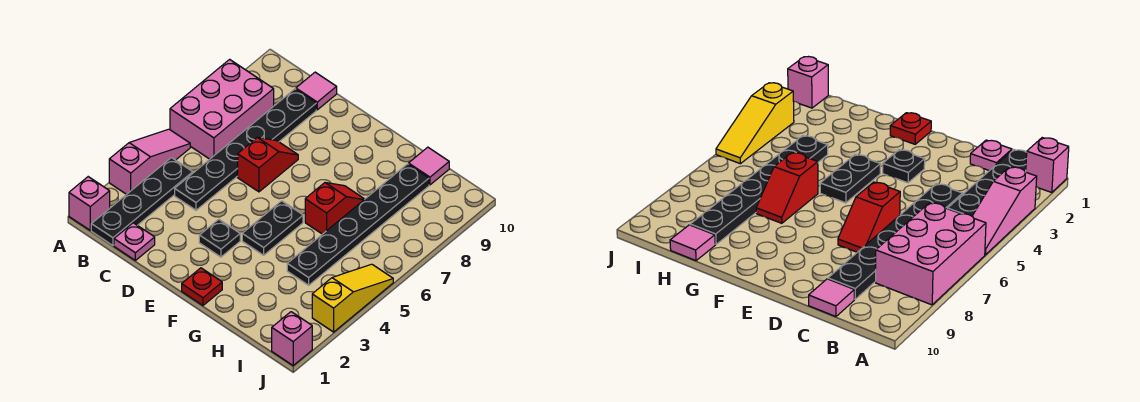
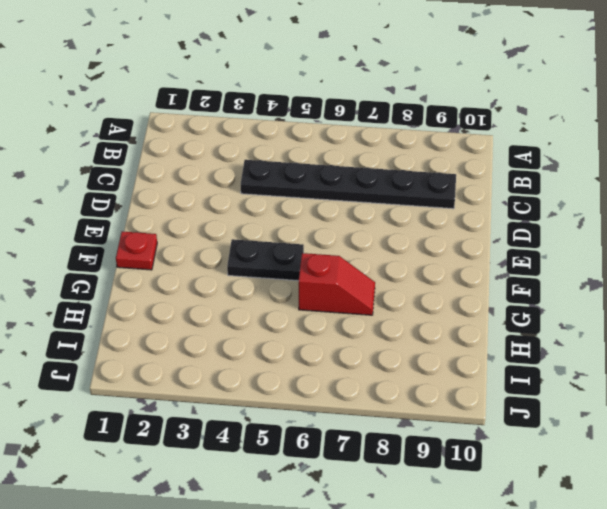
none -> pink 1x1 brick [69,177,110,230]
none -> pink 1x3 slope [109,129,190,194]
none -> pink 2x3 brick [170,59,274,159]

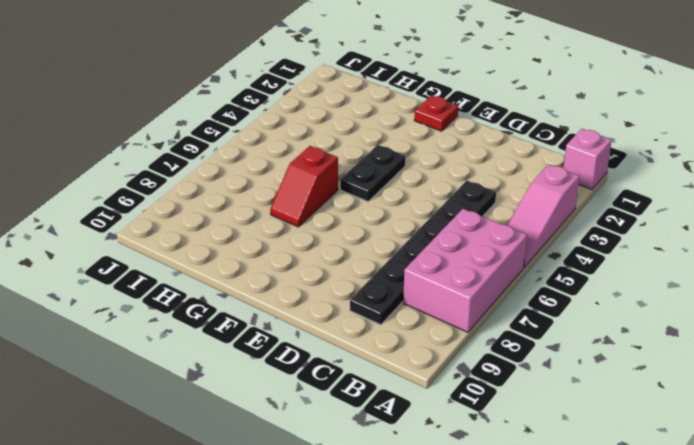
none -> black 1x4 plate [91,158,193,245]
none -> pink 1x1 plate [114,223,155,260]
none -> pink 1x1 tile [296,72,337,110]

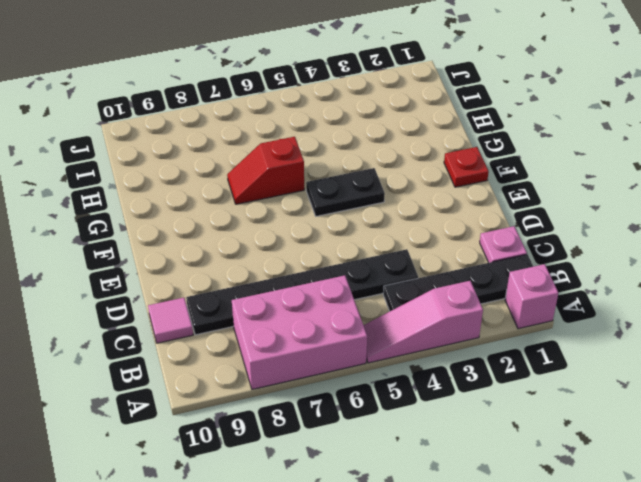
none -> red 1x2 slope [238,137,298,192]
none -> black 1x1 plate [199,219,240,257]
none -> black 1x6 plate [287,164,429,285]

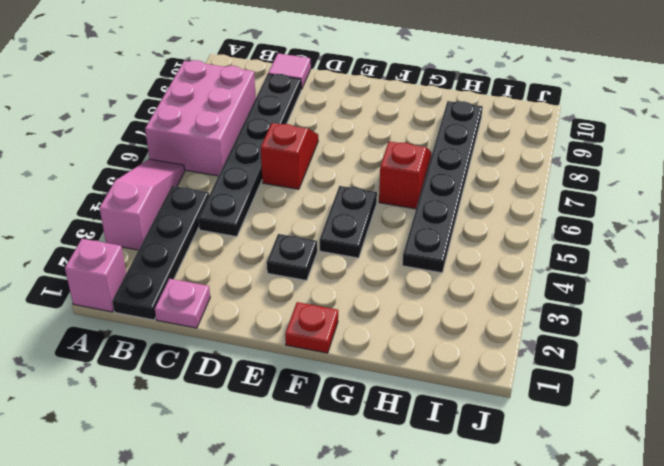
none -> pink 1x1 tile [409,147,449,185]
none -> pink 1x1 brick [272,312,312,365]
none -> yellow 1x3 slope [312,264,393,332]

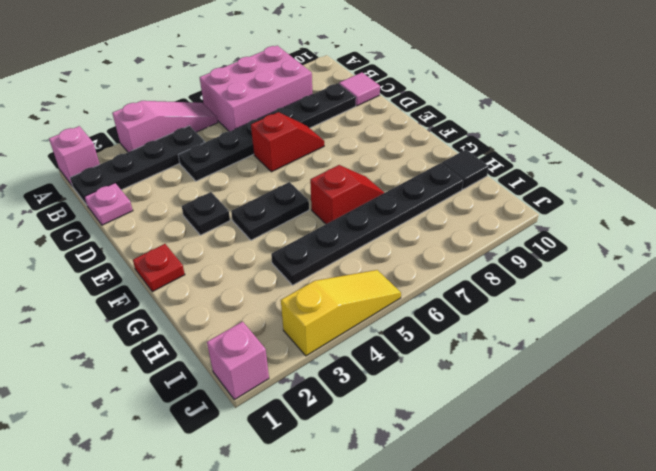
black 1x1 tile [442,150,489,189] -> pink 1x1 tile [409,147,449,185]

